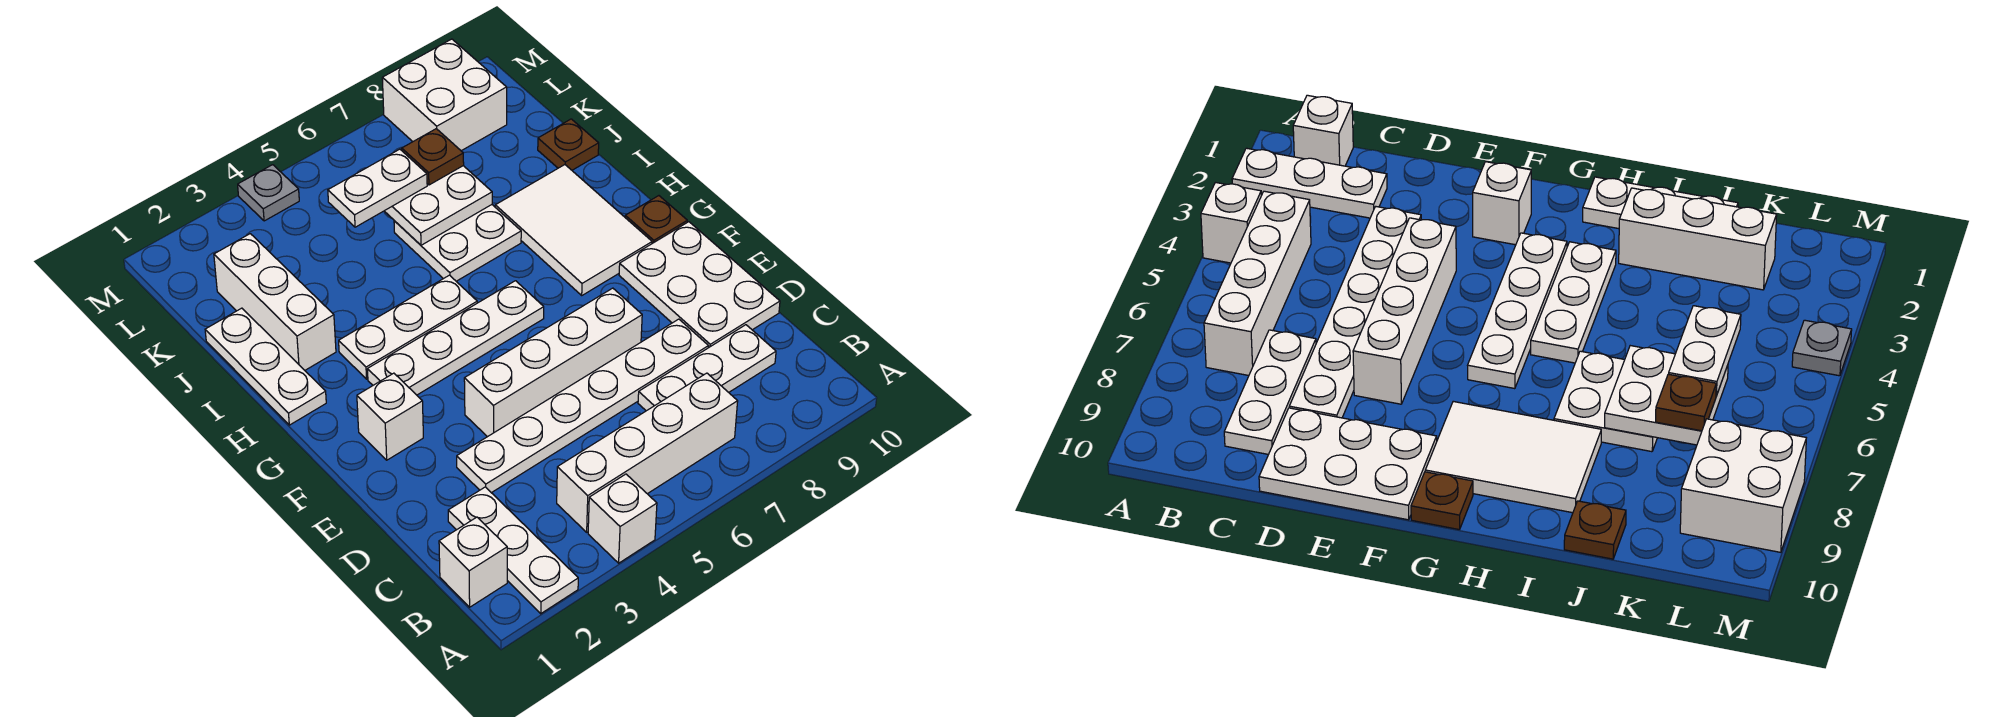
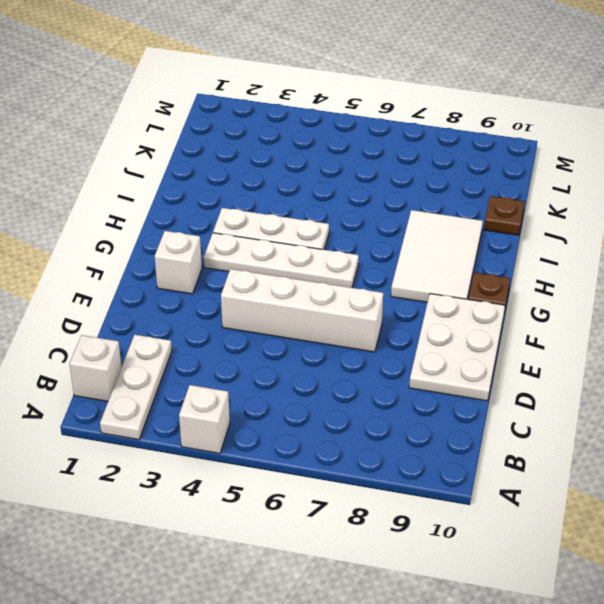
none -> white 1x4 brick [557,373,738,532]
none -> white 1x3 plate [638,325,776,411]
none -> white 1x6 plate [457,319,708,493]

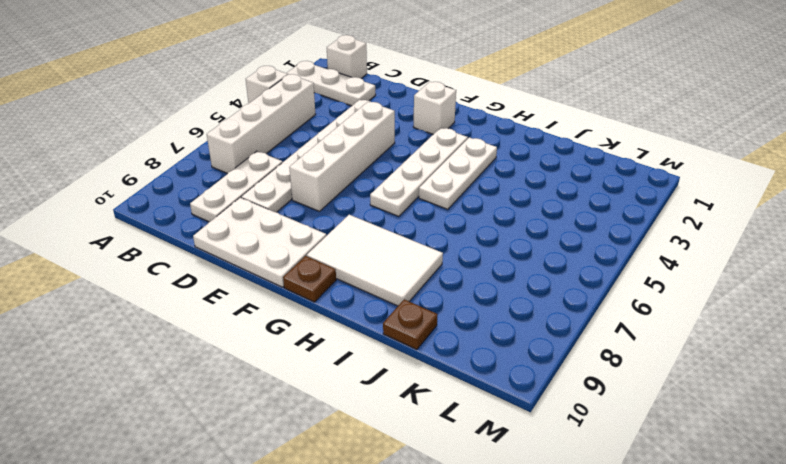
none -> white 1x3 plate [205,308,326,425]
none -> white 1x3 brick [214,234,336,370]
none -> white 2x2 plate [394,205,521,281]

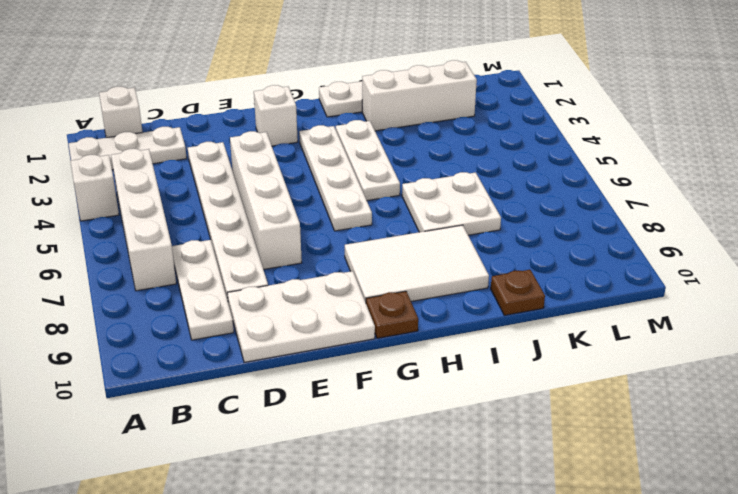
none -> white 2x2 brick [382,39,507,151]
none -> grey 1x1 plate [238,165,299,221]
none -> white 2x2 plate [385,166,492,245]

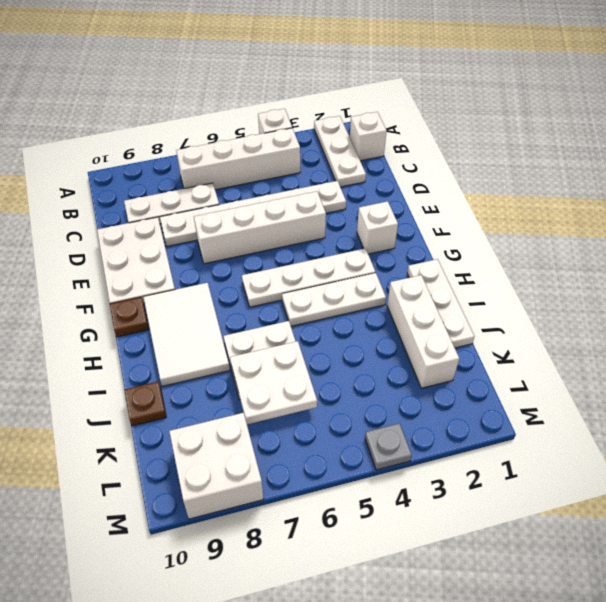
none -> white 1x2 plate [328,149,427,227]
none -> brown 1x1 plate [402,129,464,185]

